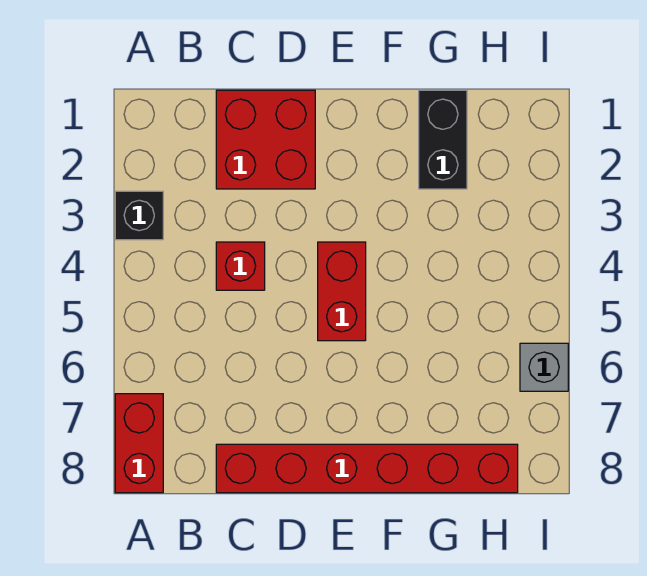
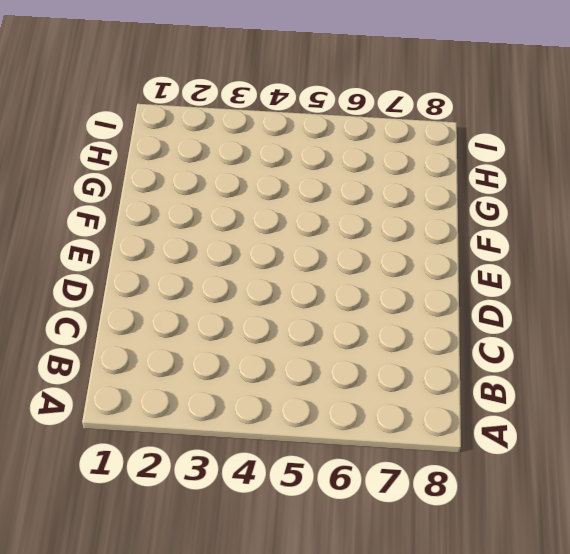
none -> black 1x1 brick [115,191,163,240]
none -> red 1x2 brick [115,394,163,493]

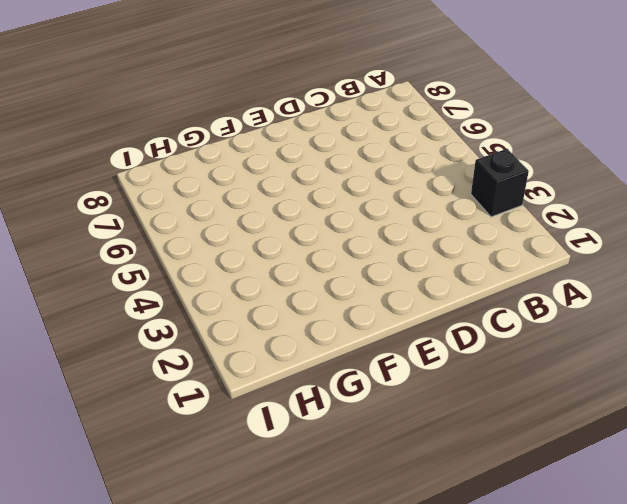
none -> red 1x2 brick [115,394,163,493]
none -> red 2x2 brick [216,90,315,189]

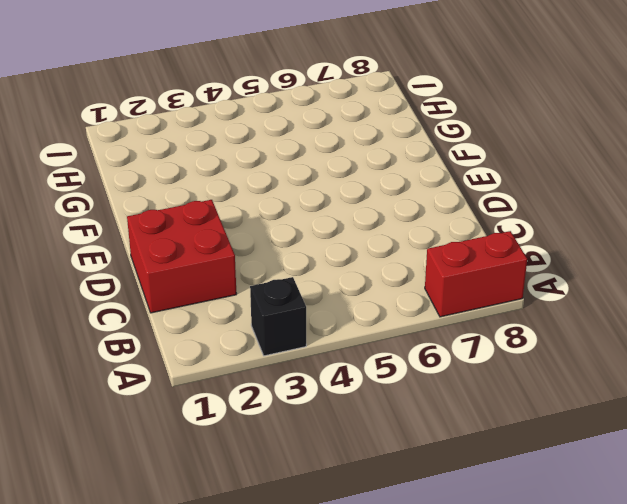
none -> red 1x1 brick [216,242,265,290]
none -> red 1x6 brick [216,444,518,493]

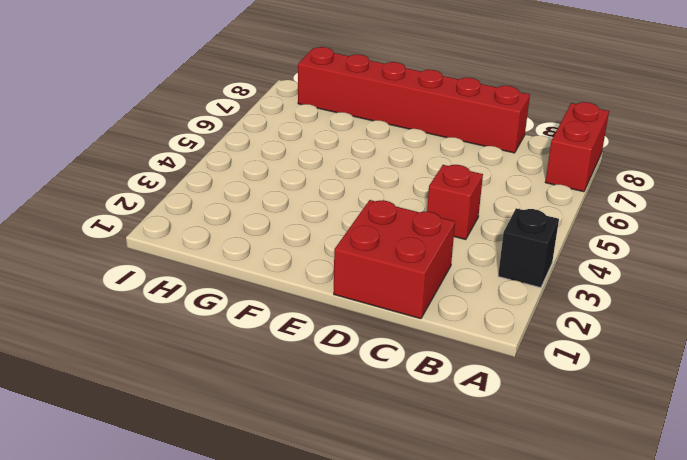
none -> red 1x2 brick [318,242,366,341]
none -> black 1x2 brick [419,90,467,189]

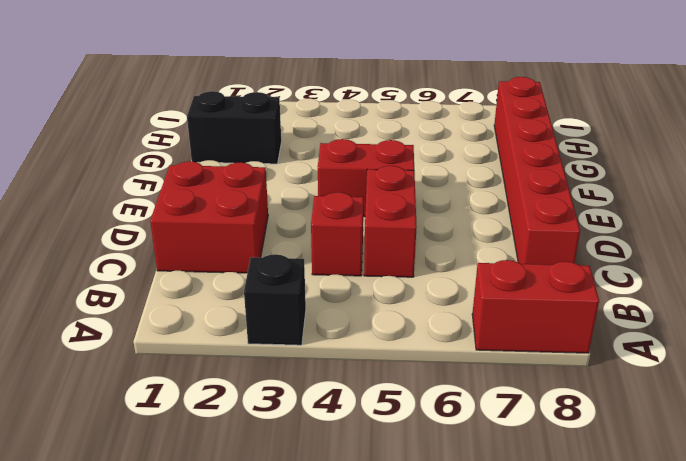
red 1x2 brick [364,166,417,277] -> none
none -> grey 1x1 brick [520,343,568,391]

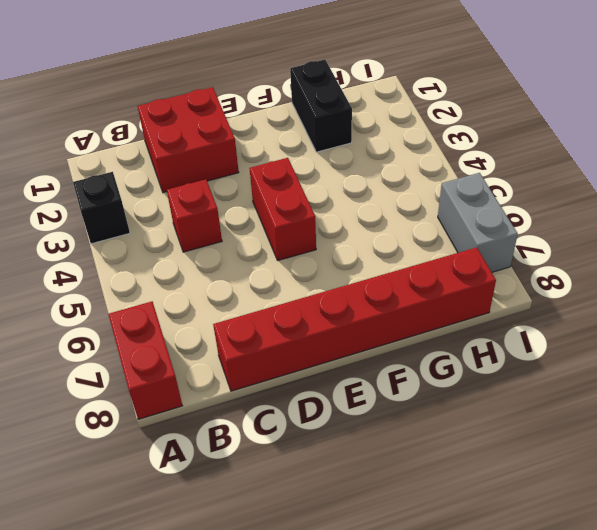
grey 1x2 brick [438,173,518,272] -> grey 1x1 brick [520,343,568,391]

